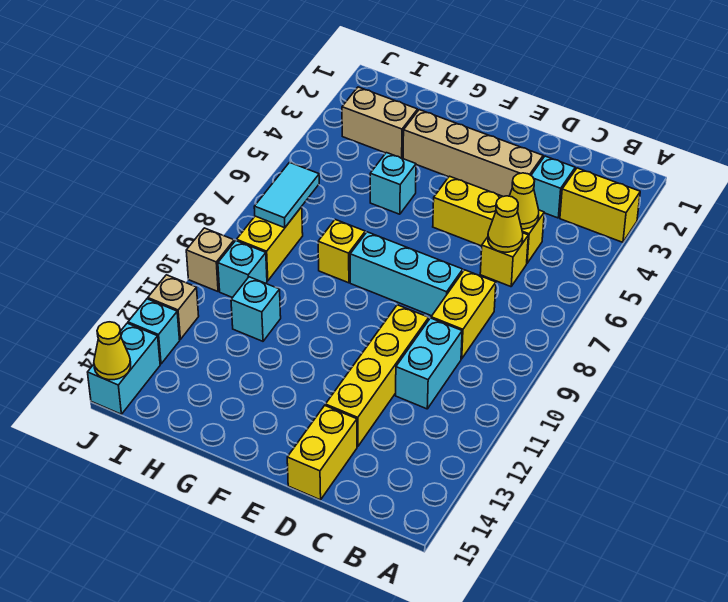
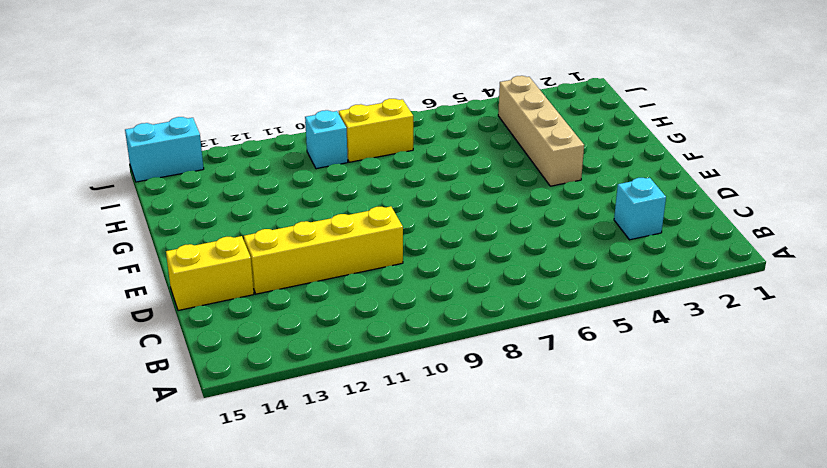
tan 1x4 brick [498,76,584,186] -> tan 1x4 brick moved to [403,110,543,197]
none -> yellow 1x2 brick [560,168,640,242]
none -> yellow 1x3 brick [433,176,544,263]
none -> yellow 1x1 brick [480,233,528,287]

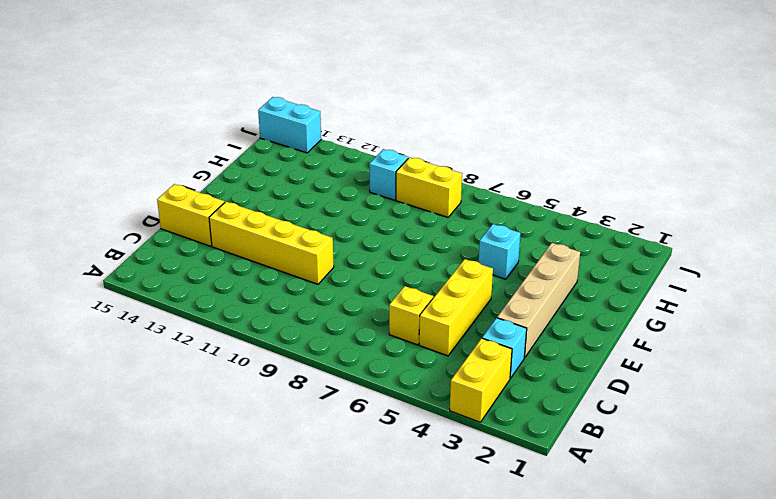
none -> yellow 1x2 brick [431,270,496,359]
none -> cyan 1x2 brick [396,318,462,409]
none -> cyan 1x3 brick [350,232,463,316]

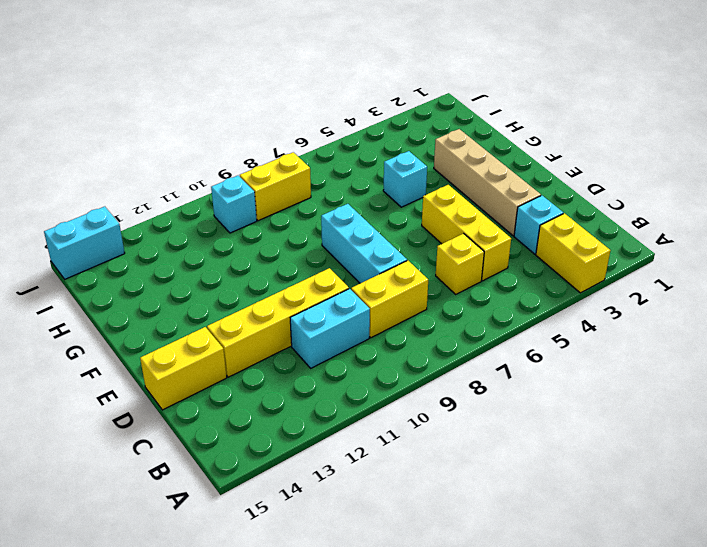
none -> yellow 1x1 brick [318,220,365,283]
none -> tan 1x2 brick [342,87,418,158]
none -> cyan 1x1 brick [231,277,281,341]

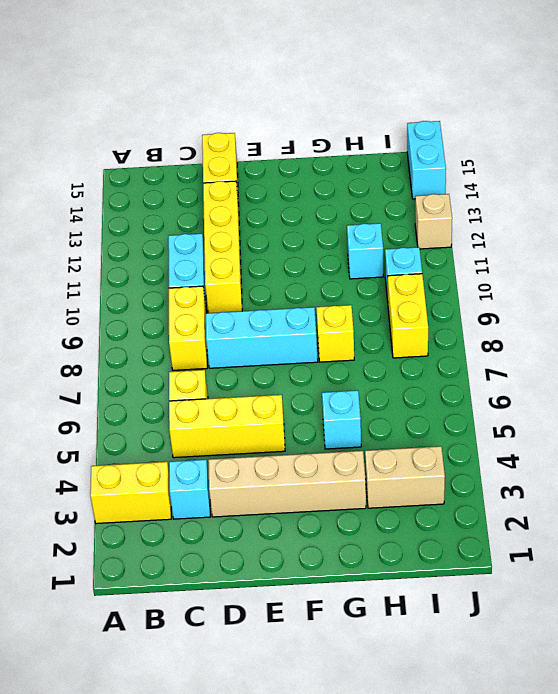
none -> tan 1x1 brick [186,228,234,291]
none -> cyan 1x1 brick [128,299,180,364]
none -> yellow 1x1 cone [510,173,539,229]

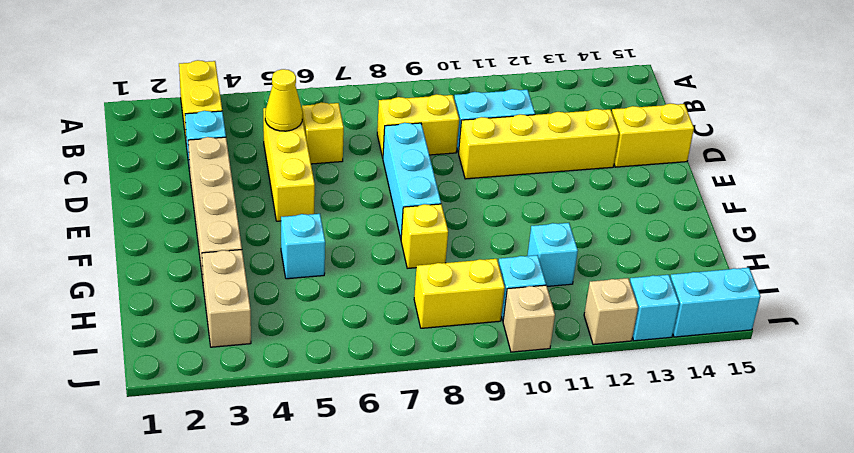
none -> yellow 1x1 cone [488,196,523,252]
none -> cyan 1x2 tile [254,162,319,228]
none -> yellow 1x1 cone [94,322,131,380]

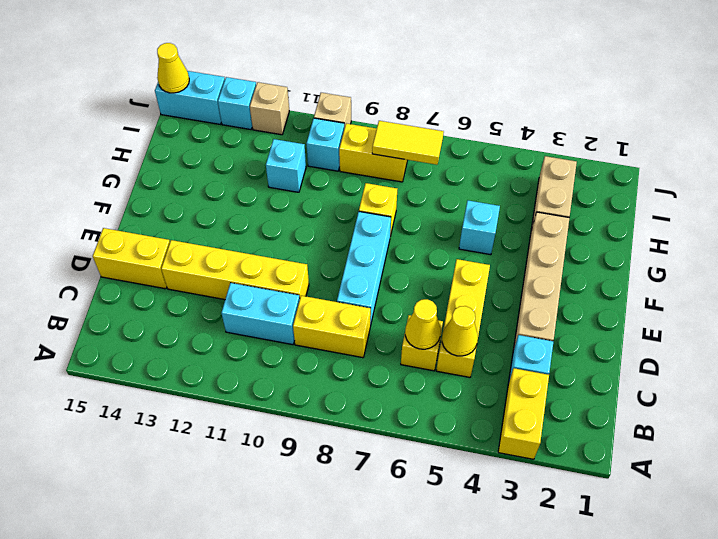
yellow 1x2 tile [372,121,444,165] -> cyan 1x2 tile [254,162,319,228]

